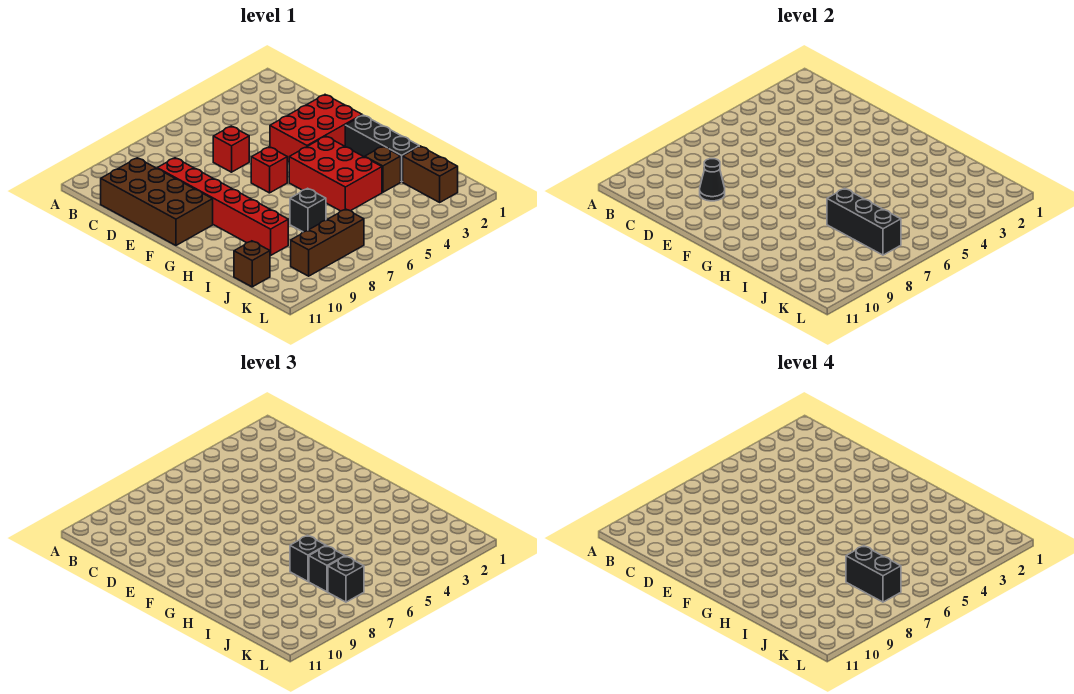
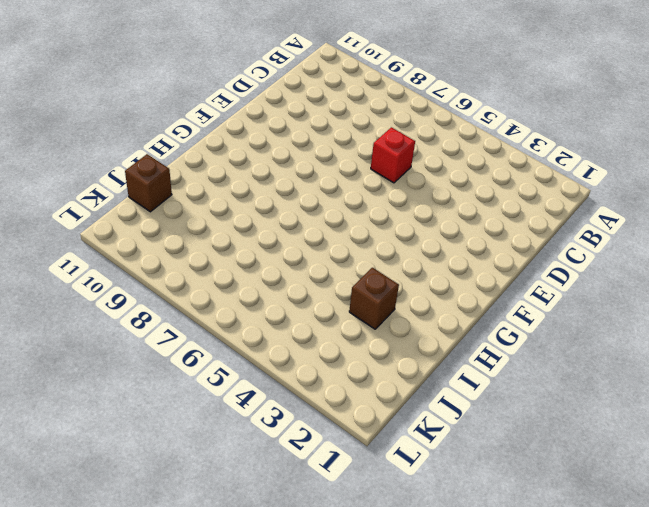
none -> brown 2x4 brick [101,158,213,245]
none -> red 1x6 brick [157,158,288,255]
none -> red 2x3 brick [270,95,362,162]

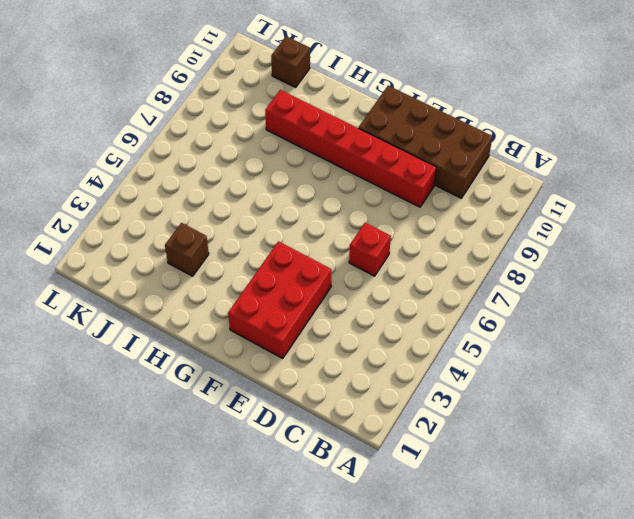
none -> red 1x1 brick [251,147,287,193]
none -> black 1x3 brick [345,115,419,182]
none -> red 2x3 brick [289,136,382,211]

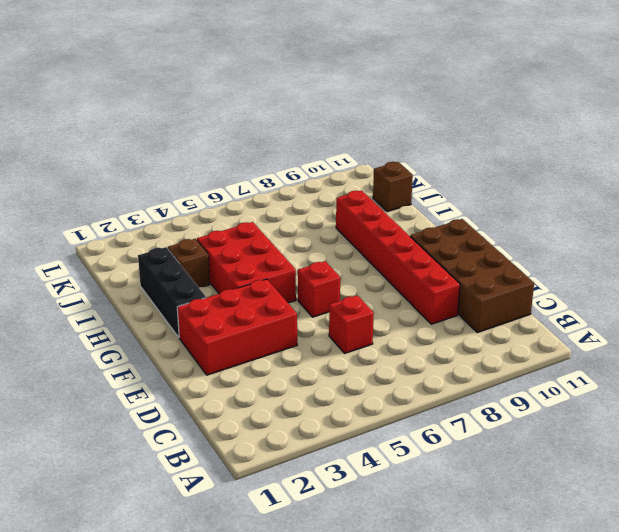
none -> black 1x1 brick [290,188,326,232]
none -> brown 1x2 brick [403,146,458,202]
none -> brown 1x3 brick [291,209,364,276]

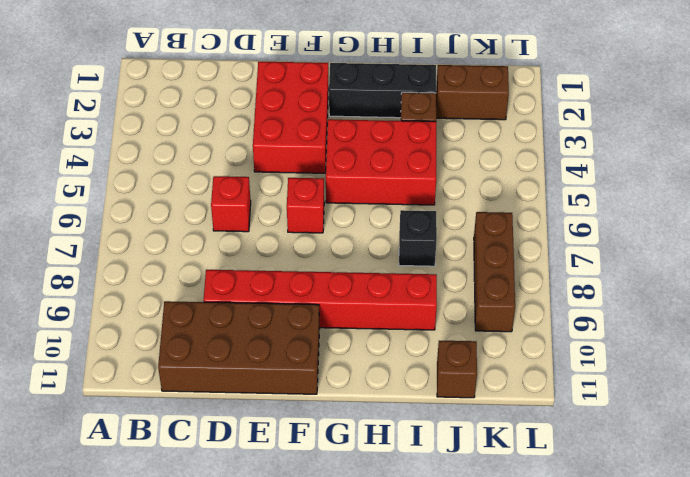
none -> black 1x1 cone [700,159,725,201]
none -> black 1x3 brick [827,188,901,255]
none -> black 1x1 brick [290,535,326,581]

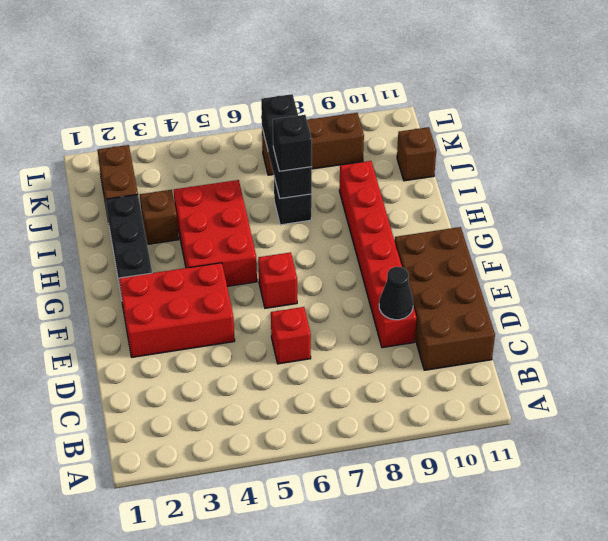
none -> black 1x1 brick [309,546,345,592]
none -> black 1x1 brick [328,556,364,602]
none -> black 1x2 brick [846,546,901,602]

